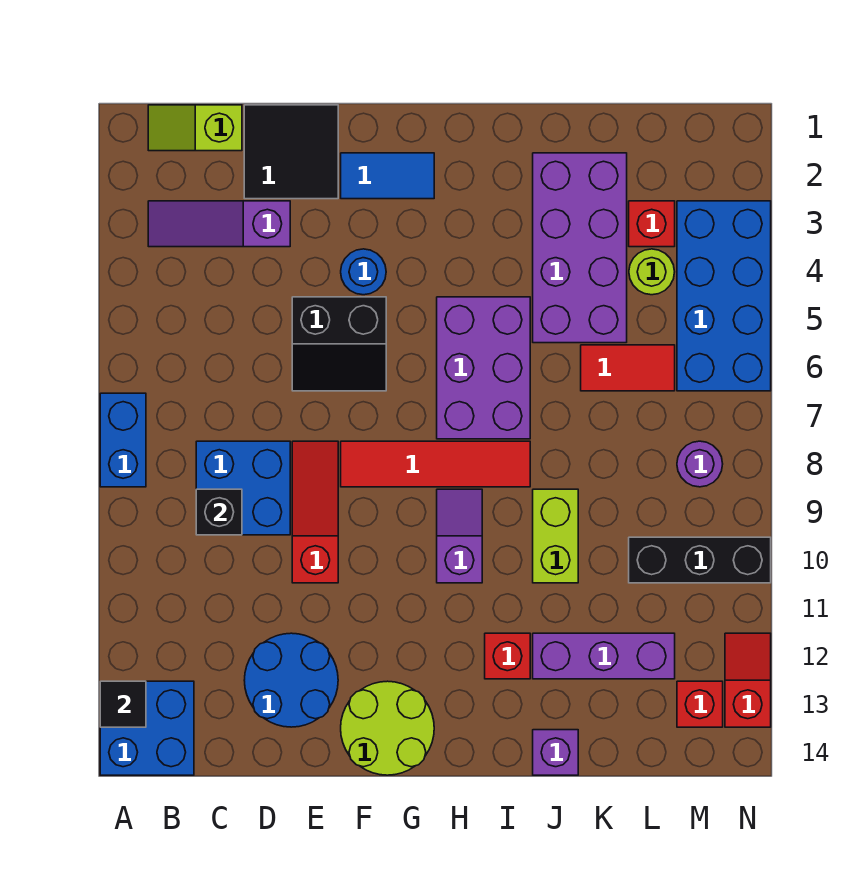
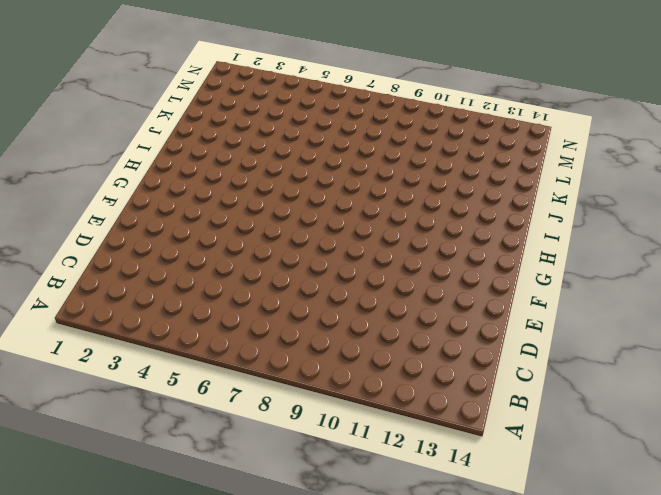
none -> blue 1x2 brick [100,393,146,487]
none -> blue 2x2 brick [100,681,194,775]
none -> lime 1x2 slope [148,105,242,151]
none -> purple 1x3 slope [148,201,290,247]

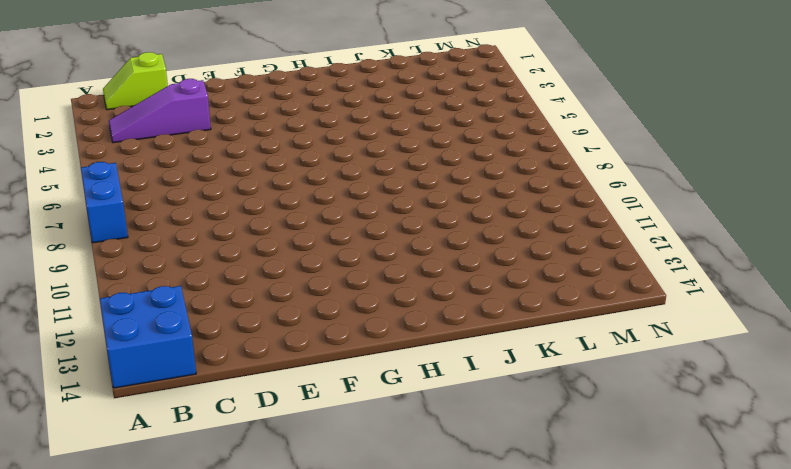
none -> blue 2x2 brick [196,441,290,535]
none -> black 2x2 tile [244,105,338,199]
none -> blue 2x2 round brick [244,633,338,727]
none -> black 2x2 slope [292,297,386,391]

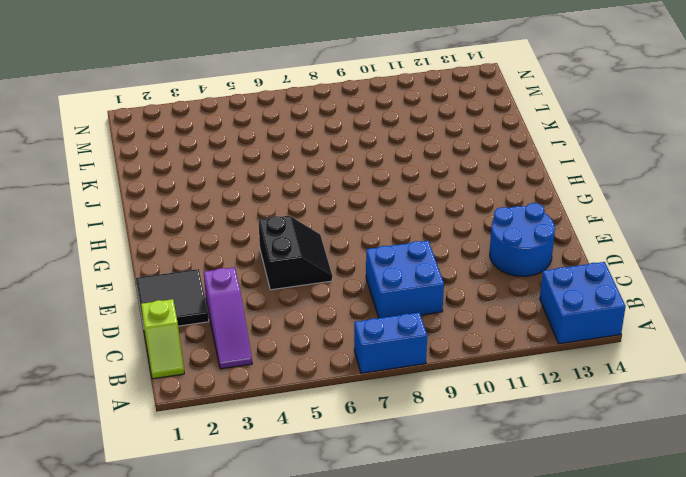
none -> red 1x3 slope [292,441,338,583]
none -> blue 1x2 tile [341,153,434,199]
none -> blue 1x1 round brick [341,249,386,295]
none -> red 1x4 tile [341,441,530,487]

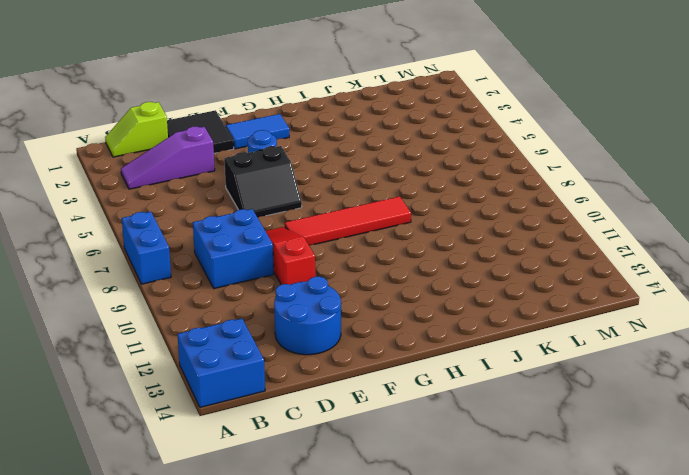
none -> lime 2x2 round brick [341,681,434,775]
none -> purple 2x3 brick [437,297,530,439]
none -> purple 1x2 slope [437,489,482,583]
none -> red 1x1 brick [485,633,530,679]

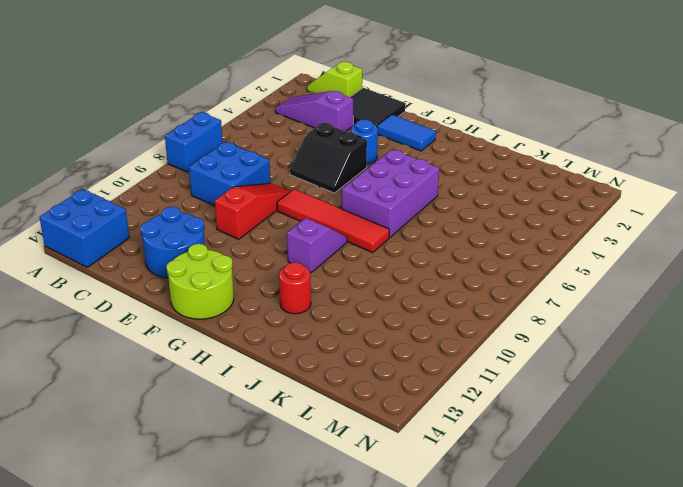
red 1x1 round brick [279,262,311,314] -> red 1x1 brick [485,633,530,679]
none -> purple 2x4 brick [533,153,627,343]
none -> lime 1x2 brick [533,489,578,583]
none -> purple 1x3 brick [533,633,675,679]
none -> purple 1x1 brick [533,730,578,775]

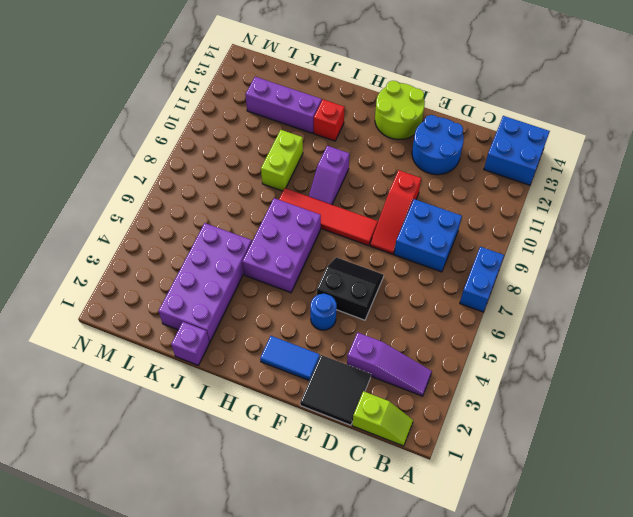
purple 1x1 brick [171,322,209,365] -> purple 1x1 brick moved to [533,730,578,775]
none -> red 1x2 tile [581,345,675,391]
none -> red 1x1 brick [629,201,675,247]
none -> lime 1x1 round brick [629,249,675,295]
none -> black 1x3 brick [629,537,771,583]

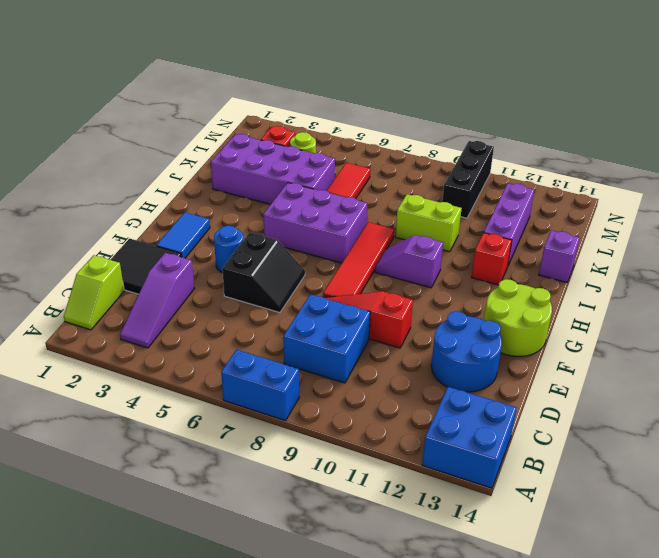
none -> blue 2x4 brick [677,201,771,391]
none -> purple 1x1 round brick [677,441,723,487]
none -> red 1x1 brick [677,681,723,727]
none -> red 1x2 slope [725,633,771,727]

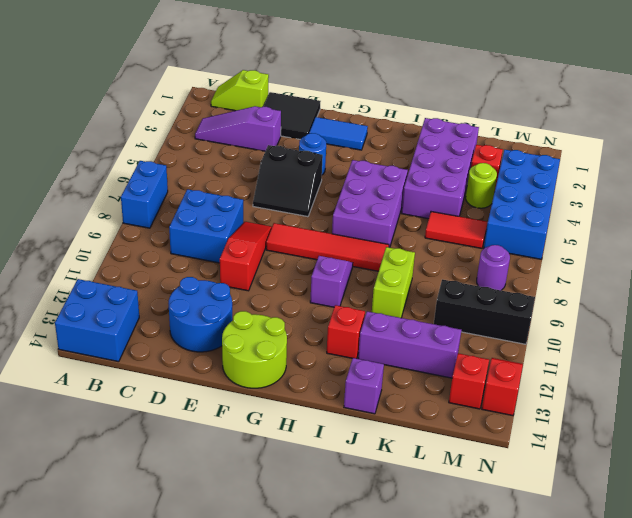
none -> black 1x1 tile [100,681,146,727]
none -> black 1x1 brick [196,489,242,535]

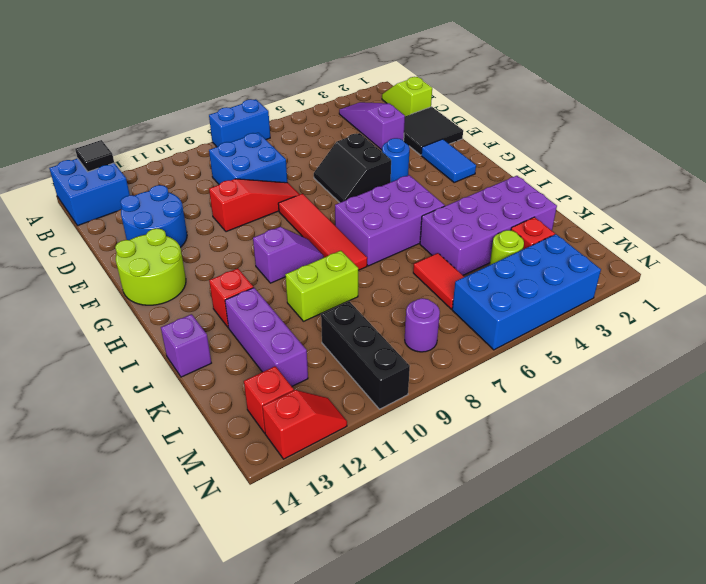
none -> black 1x1 brick [196,489,242,535]

